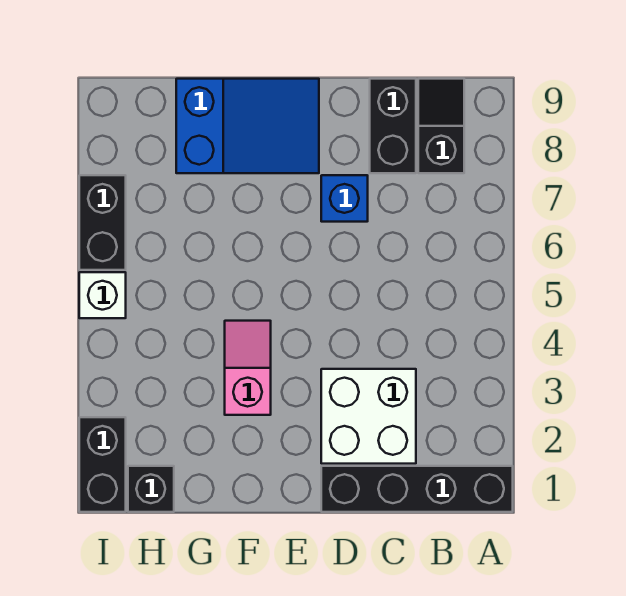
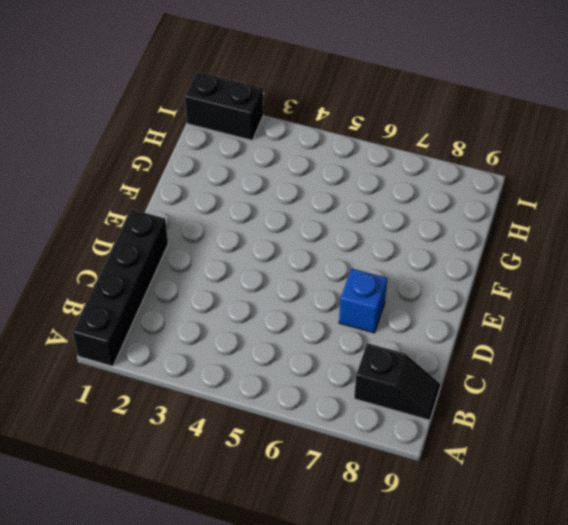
none -> white 2x2 brick [321,369,416,464]
none -> black 1x2 brick [370,79,416,173]

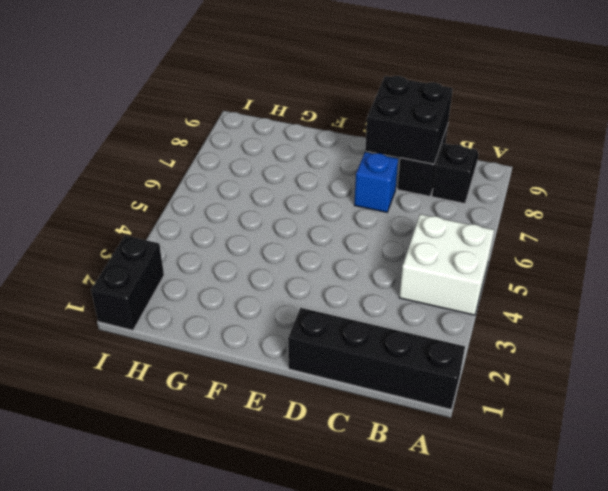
white 2x2 brick [399,214,494,315] -> white 2x2 brick moved to [321,369,416,464]
black 2x2 brick [365,76,453,164] -> none
none -> blue 2x3 slope [176,79,319,173]
none -> pink 1x2 slope [225,321,271,415]

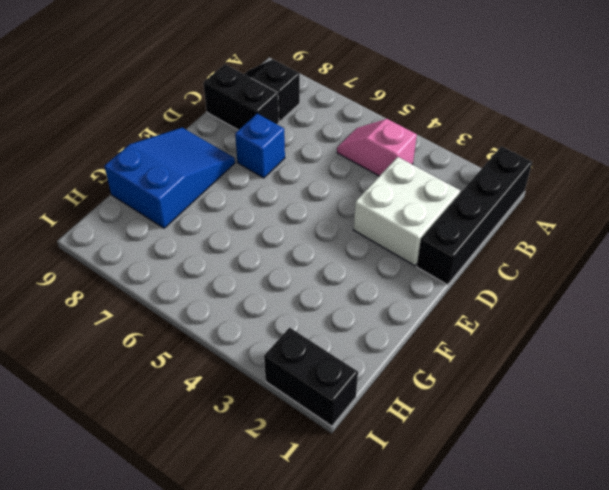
pink 1x2 slope [337,119,417,176] -> pink 1x2 slope moved to [225,321,271,415]
none -> black 1x1 brick [128,466,174,512]
none -> white 1x1 brick [79,272,126,318]

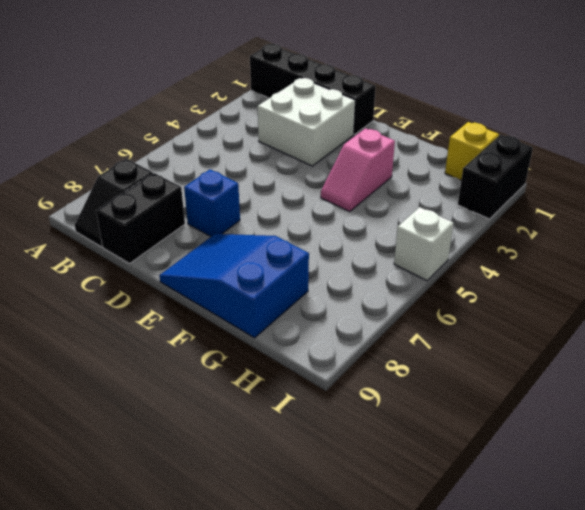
yellow 1x1 brick [445,122,499,180] -> black 1x1 brick [128,466,174,512]
none -> black 1x2 brick [79,175,126,270]

